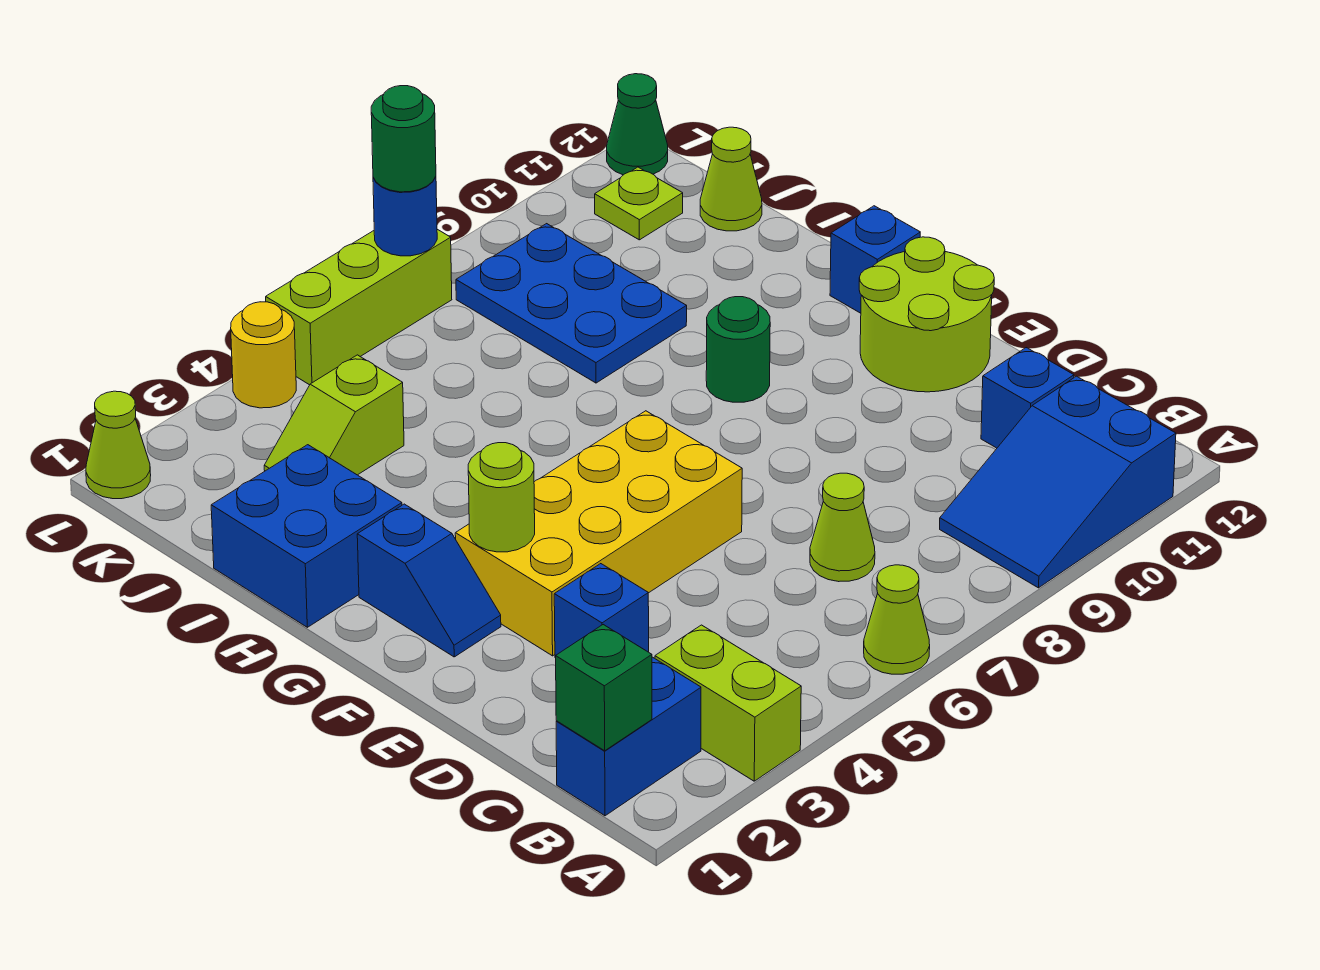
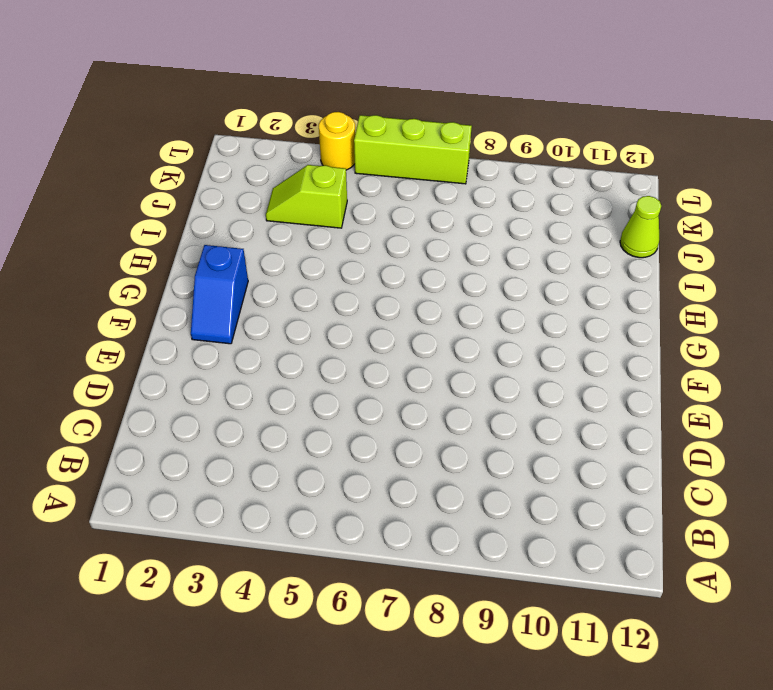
none -> lime 1x2 brick [655,625,801,781]
none -> lime 1x1 cone [864,565,930,674]
none -> blue 2x3 slope [940,376,1176,588]

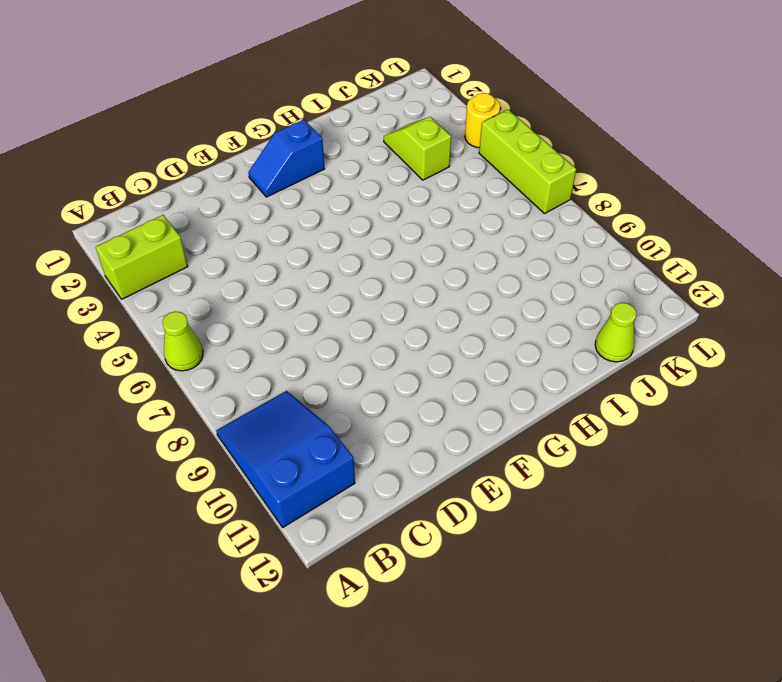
none -> blue 1x2 brick [556,657,701,816]
none -> lime 1x1 cone [810,473,875,582]
none -> blue 1x1 brick [981,348,1074,448]

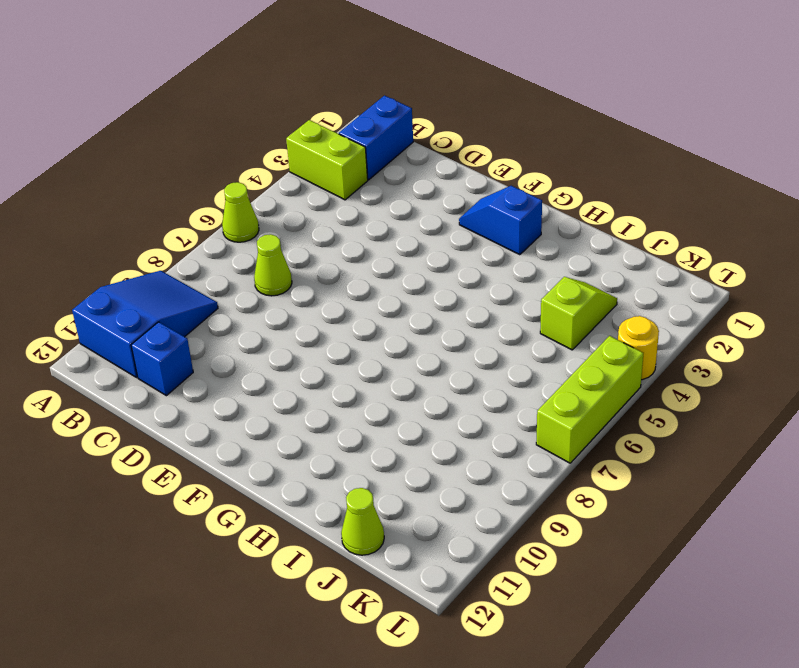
none -> blue 1x1 brick [554,564,649,658]
none -> yellow 2x4 brick [455,411,742,656]
none -> lime 2x2 round brick [859,237,994,392]

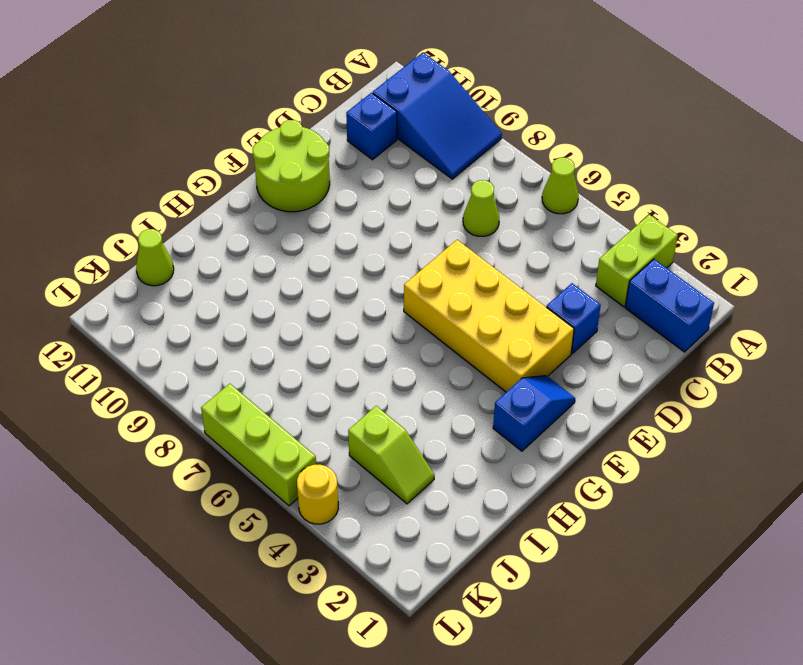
none -> green 1x1 round brick [706,297,770,402]
none -> blue 1x1 brick [830,206,920,313]
none -> blue 2x2 brick [211,445,402,627]

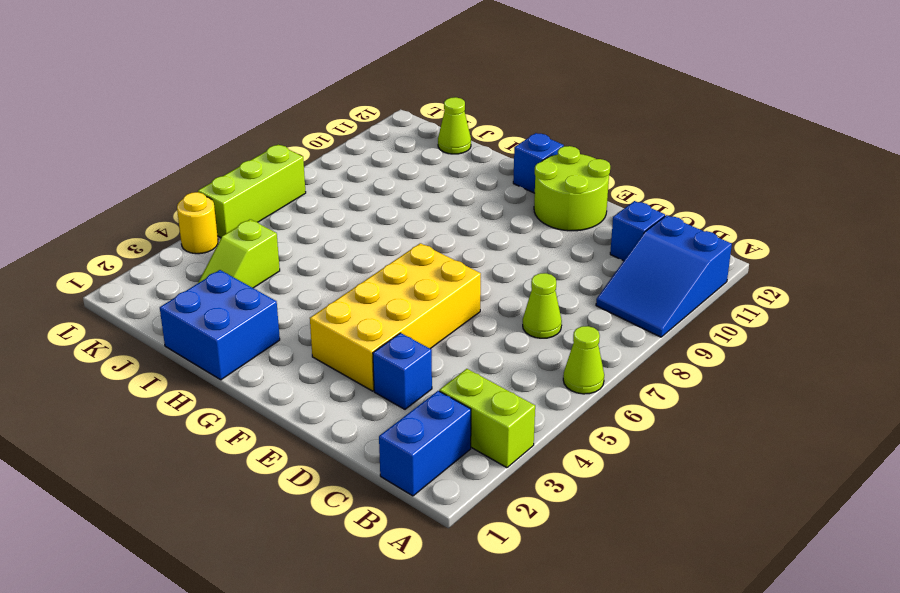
none -> blue 1x2 slope [357,504,501,657]
none -> green 1x1 round brick [706,297,770,402]
none -> blue 2x3 plate [456,224,687,383]

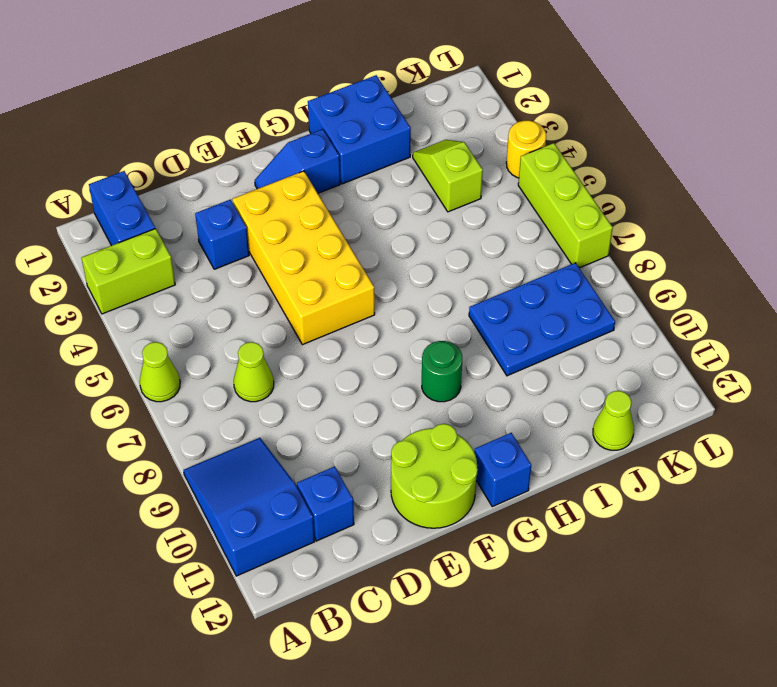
none -> lime 1x1 plate [595,167,683,240]
none -> lime 1x1 cone [86,391,151,499]
none -> green 1x1 cone [607,74,668,175]

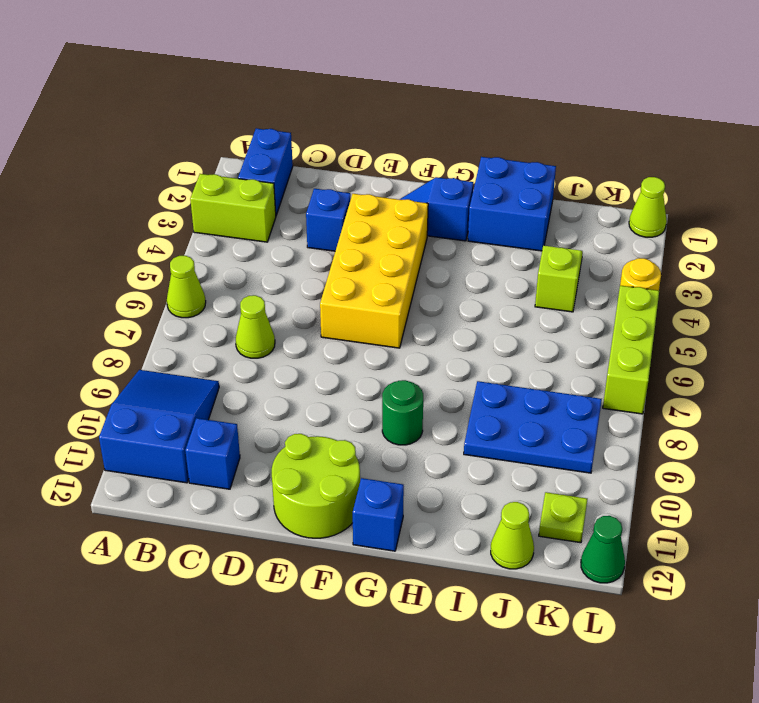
none -> green 1x1 brick [556,625,652,751]
none -> lime 1x1 round brick [468,443,535,552]
none -> blue 1x1 round brick [373,177,437,256]

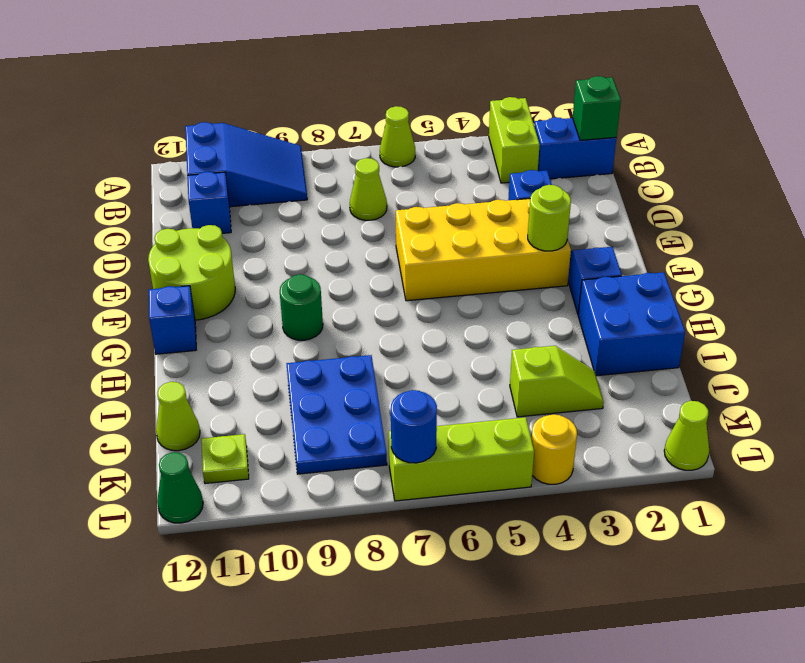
none -> green 1x1 round brick [371,86,436,192]

